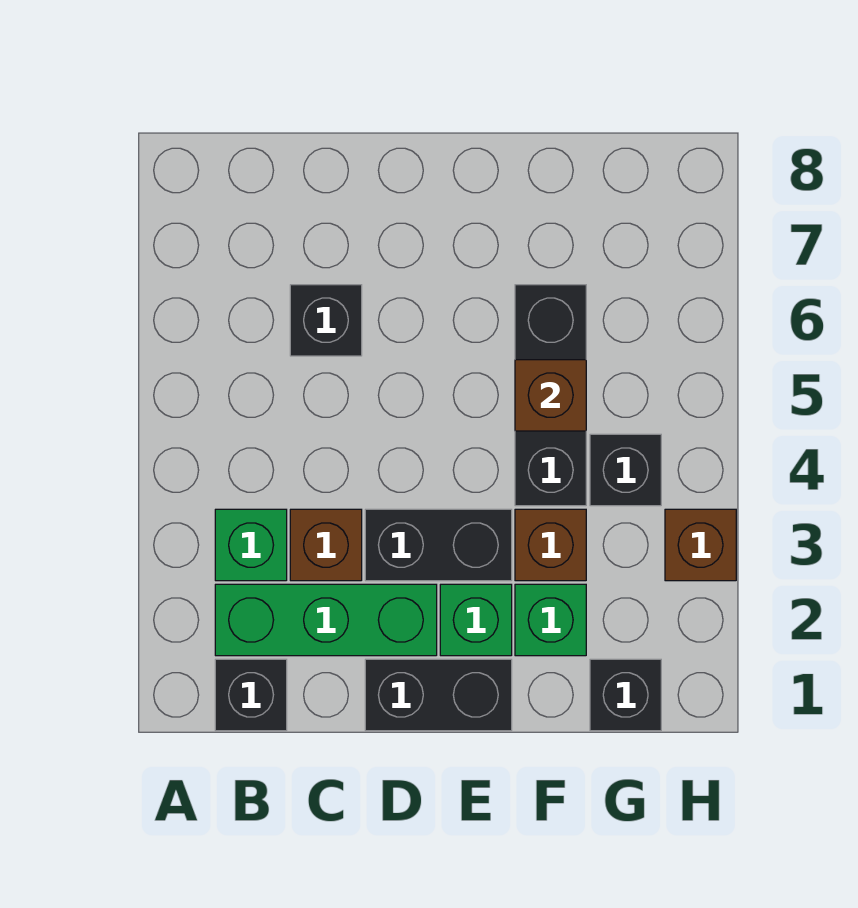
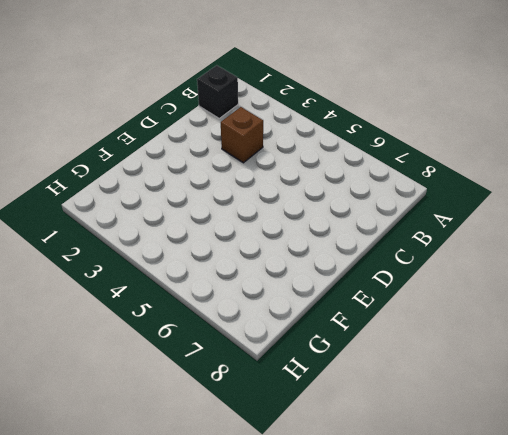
none -> green 1x3 brick [215,584,437,656]
none -> green 1x1 brick [215,509,287,581]
none -> black 1x1 brick [290,285,362,356]

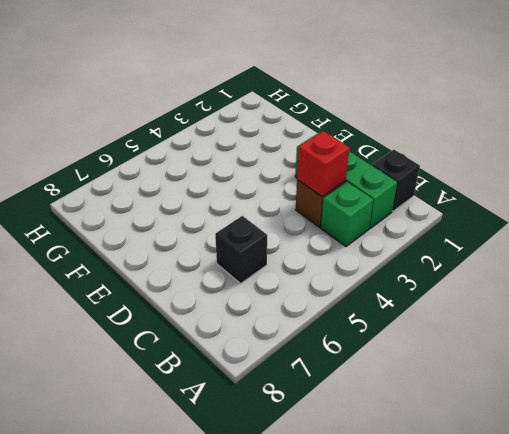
red 1x1 brick [297,131,350,197] -> none
none -> black 1x2 brick [365,659,512,731]
none -> black 1x2 brick [365,509,512,581]
none -> green 1x1 brick [440,584,512,656]

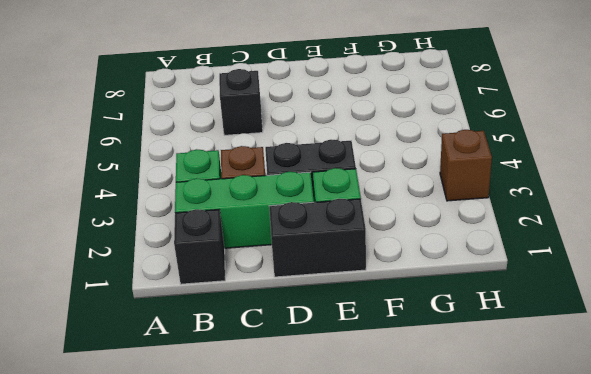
none -> green 1x1 brick [515,584,586,656]
none -> brown 1x1 brick [515,509,586,581]
none -> black 1x3 brick [515,285,586,506]

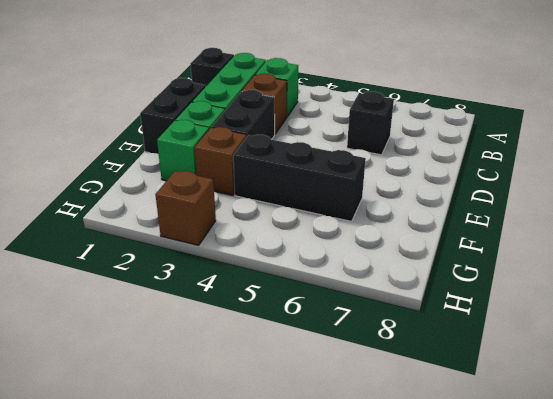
none -> black 1x1 brick [590,659,661,731]
none -> black 1x1 brick [590,434,661,506]
none -> brown 1x1 brick [515,360,586,431]

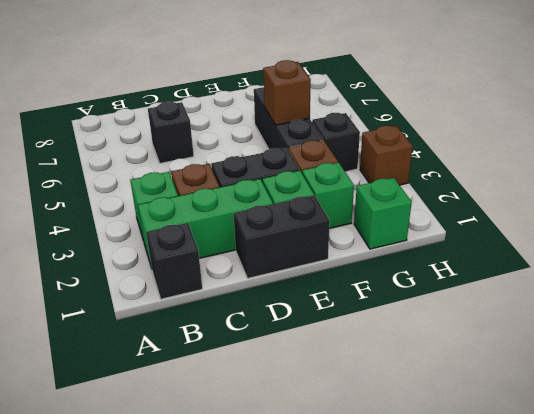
green 1x1 brick [354,178,412,249] -> black 1x1 brick [590,659,661,731]

